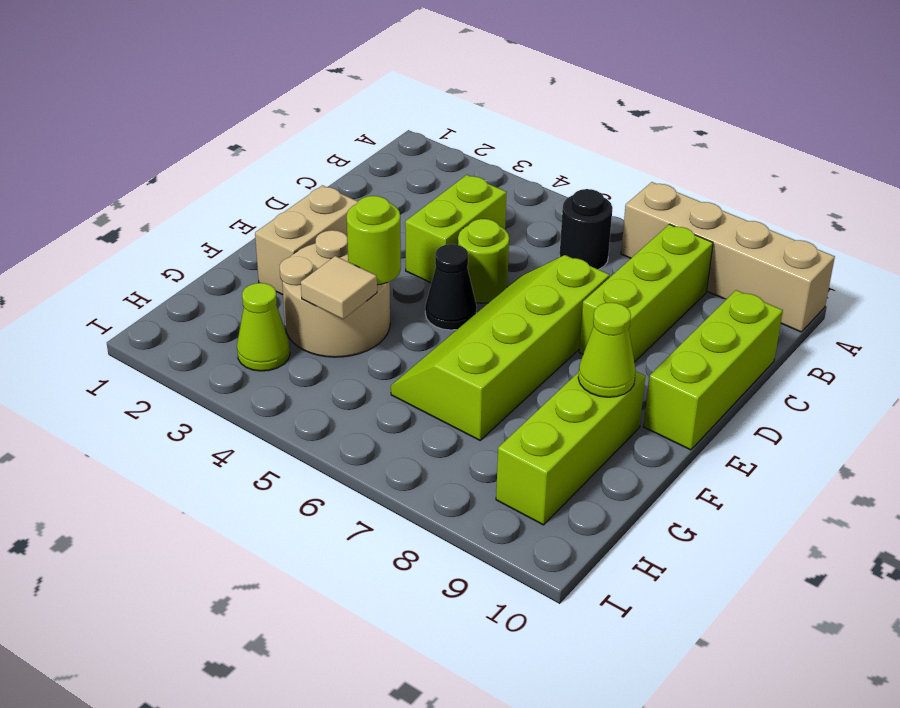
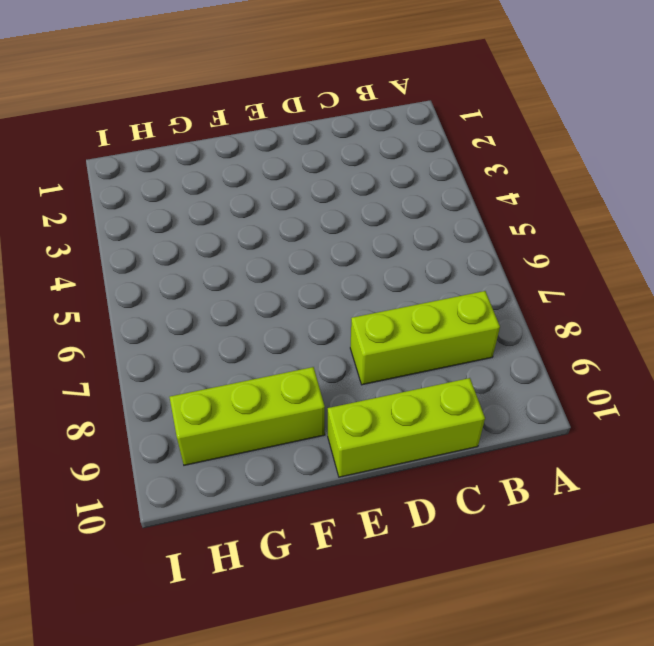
none -> tan 1x4 brick [621,182,835,332]
none -> black 1x1 round brick [559,189,613,269]
none -> lime 1x2 brick [405,175,507,283]

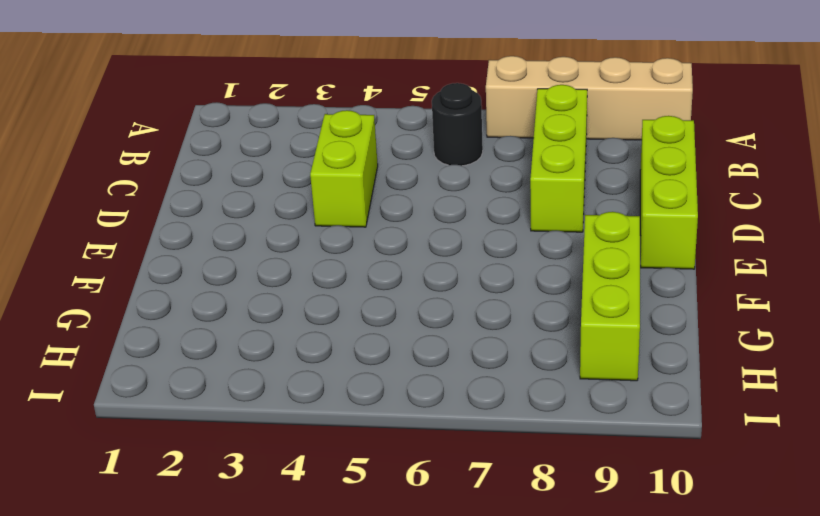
none -> lime 1x1 round brick [458,219,509,303]
none -> lime 2x4 slope [391,255,610,440]
none -> tan 1x2 brick [255,185,358,295]

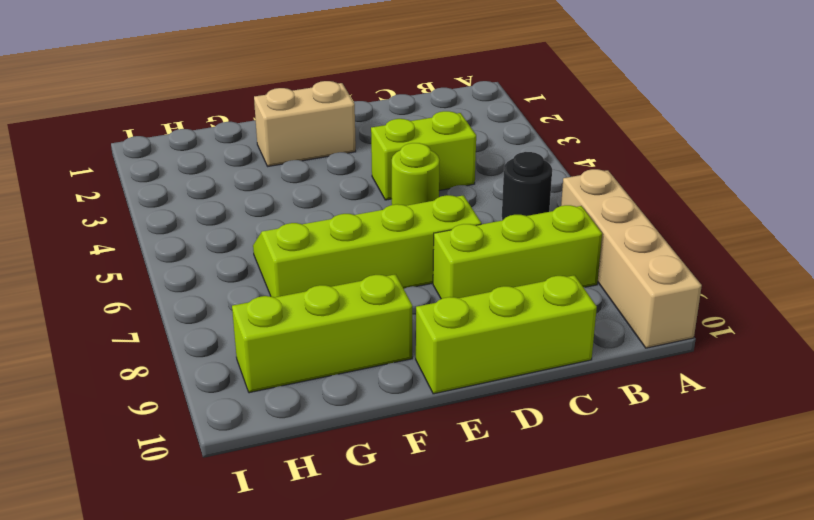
none -> black 1x1 cone [425,244,477,330]
none -> tan 2x2 round brick [280,230,390,357]
none -> lime 1x1 cone [237,283,290,371]

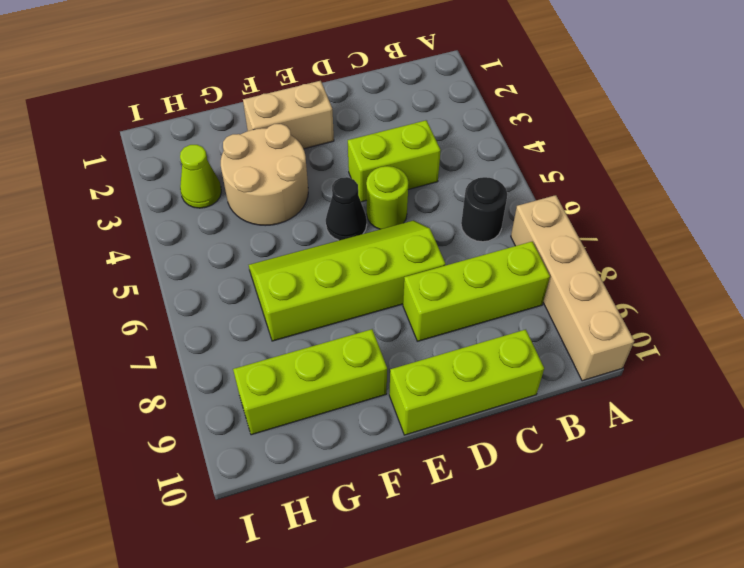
none -> lime 1x1 round brick [347,196,401,285]
none -> lime 1x1 cone [578,303,636,397]
none -> tan 1x1 tile [301,256,377,319]

